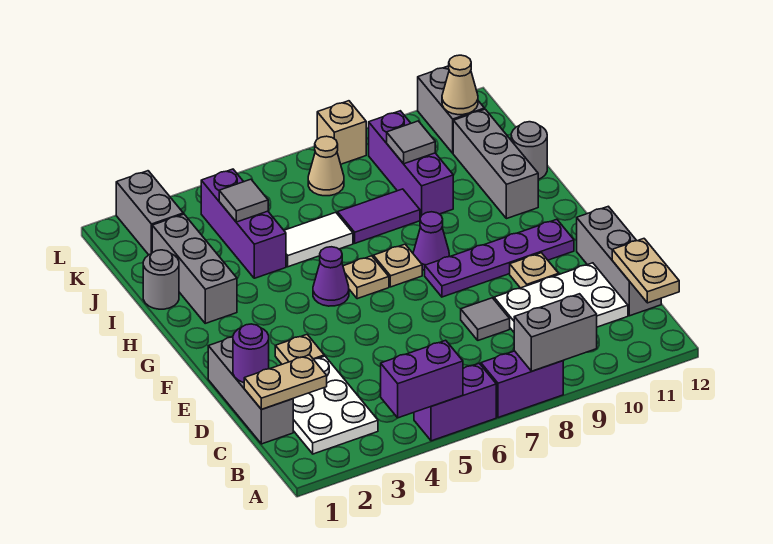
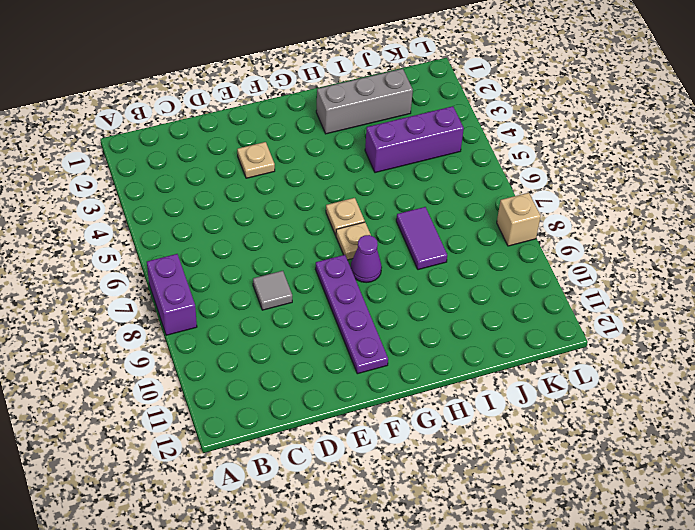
none -> purple 1x2 brick [414,364,496,441]
none -> white 2x3 plate [293,356,378,454]
none -> grey 1x3 brick [208,337,293,444]
none -> white 2x3 plate [494,263,628,332]

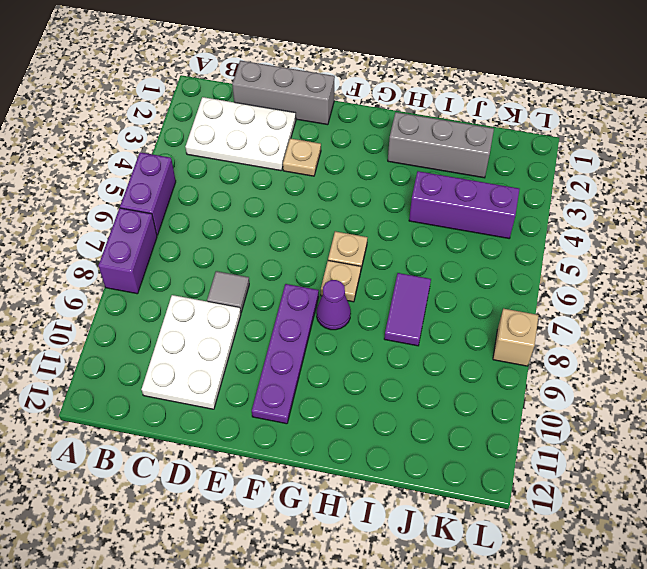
none -> grey 1x3 brick [577,206,661,316]
none -> tan 1x1 plate [510,253,559,288]
none -> purple 1x1 cone [313,247,349,306]
none -> grey 1x3 brick [453,109,538,219]

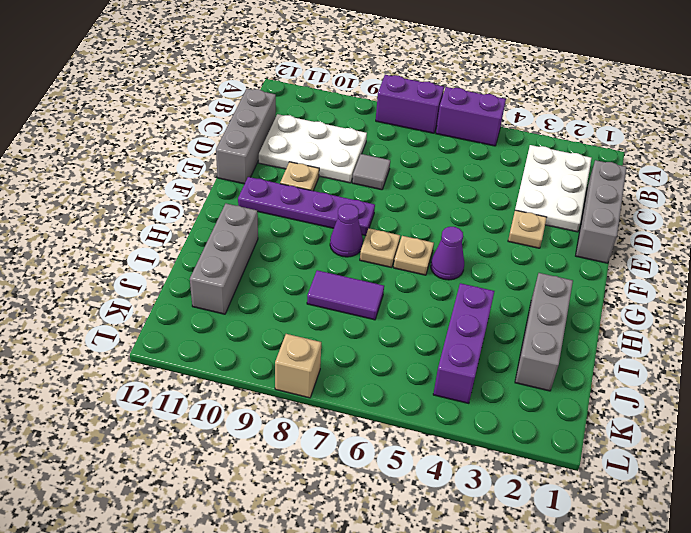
none -> grey 1x1 round brick [143,250,179,309]
none -> white 1x2 tile [284,212,353,267]
none -> purple 1x3 brick [368,111,453,218]
none -> grey 1x1 round brick [511,122,547,179]

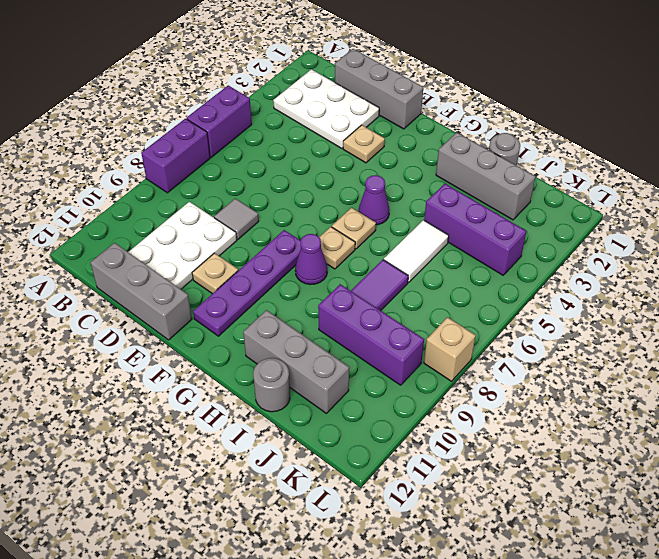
none -> grey 1x2 brick [116,171,183,255]
none -> tan 1x1 cone [308,136,344,196]
none -> grey 1x2 brick [418,66,484,153]
none -> purple 1x2 brick [381,340,463,418]

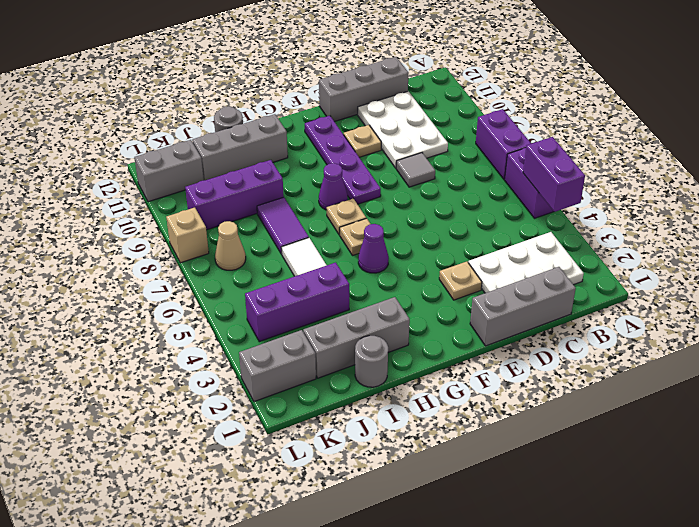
none -> grey 1x2 brick [514,294,597,371]
none -> tan 1x2 plate [612,239,679,303]
none -> tan 1x2 plate [244,355,327,409]
none -> purple 1x1 round brick [233,324,269,383]

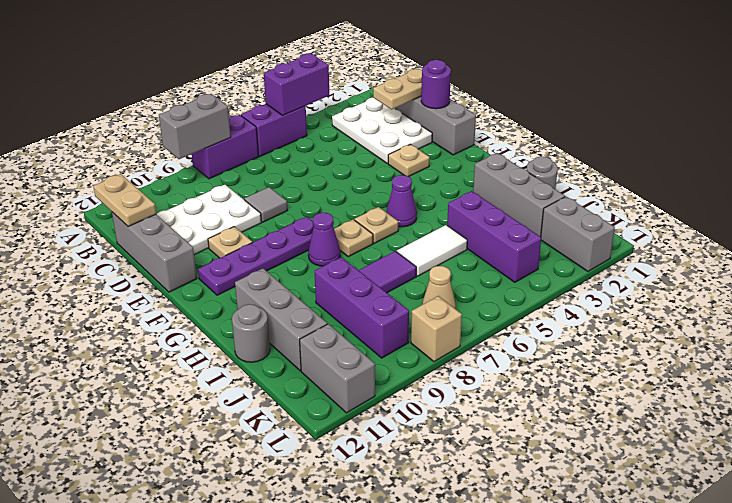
none -> grey 1x1 tile [219,179,268,222]
none -> grey 1x1 tile [387,121,435,164]
none -> tan 1x1 cone [442,55,478,115]

